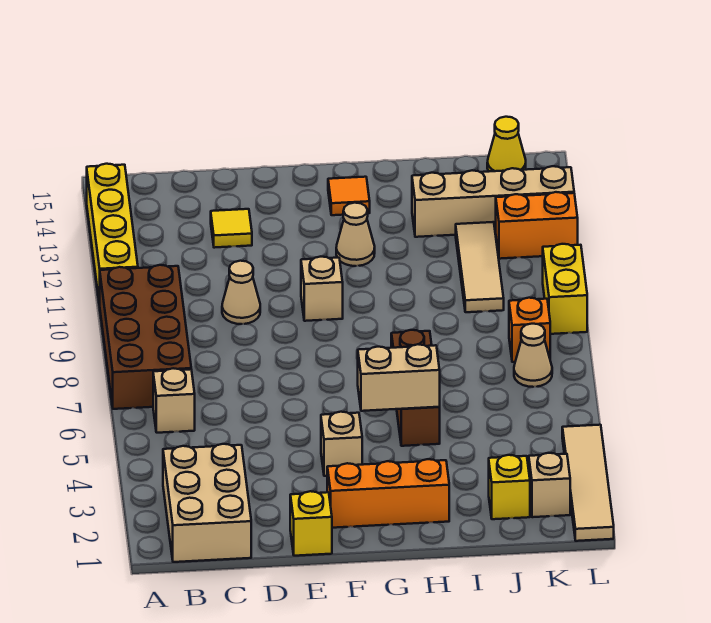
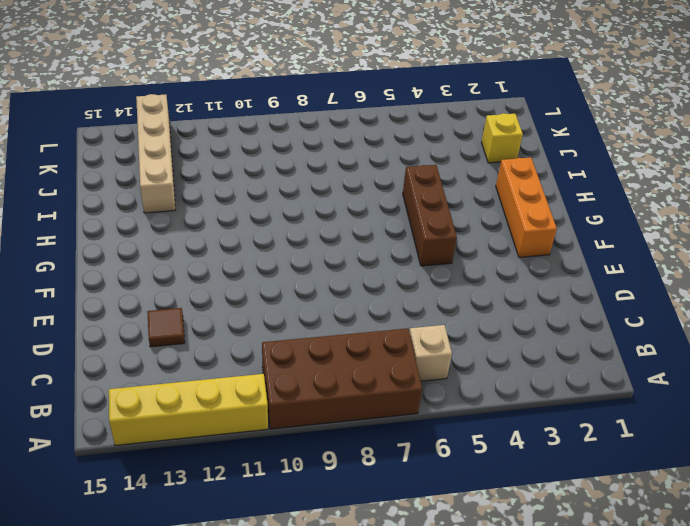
brown 1x1 tile [147,308,185,347] -> yellow 1x1 tile [211,209,252,248]
brown 1x3 brick [403,165,457,266] -> brown 1x3 brick turned to [391,330,440,446]
none -> tan 2x3 brick [163,444,251,562]
none -> tan 1x1 cone [222,261,260,324]
none -> yellow 1x1 brick [290,491,332,556]

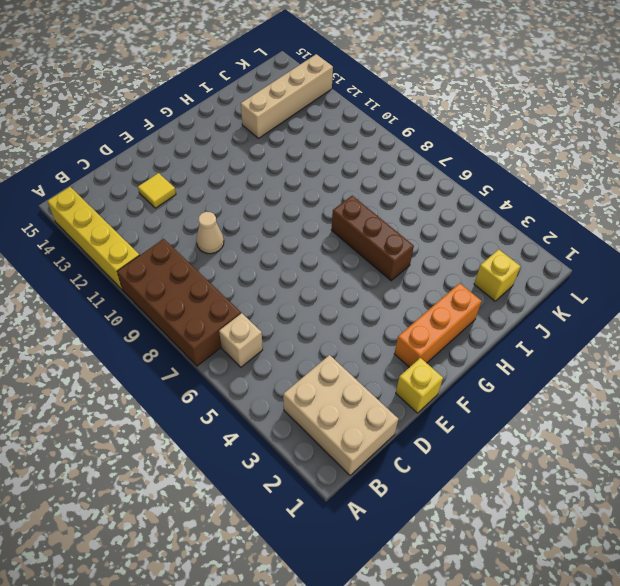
none -> tan 1x1 brick [321,412,362,476]
none -> tan 1x1 brick [301,256,343,321]
none -> tan 1x1 cone [336,203,375,266]

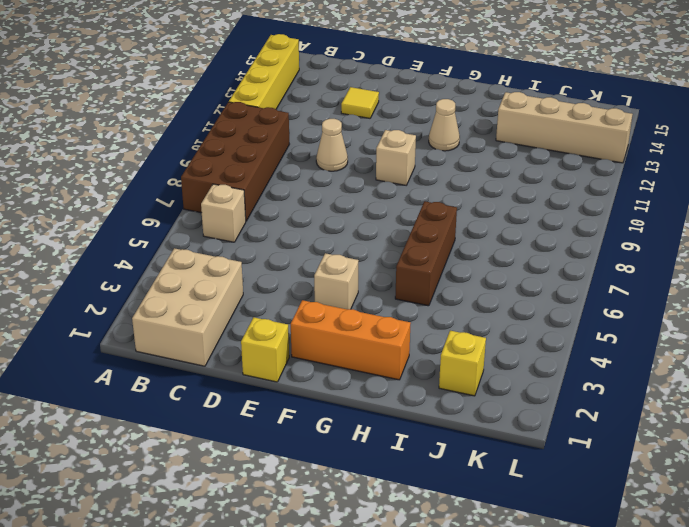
none -> orange 1x1 tile [328,177,370,215]
none -> tan 1x3 tile [456,222,504,312]
none -> tan 1x1 brick [529,453,570,517]

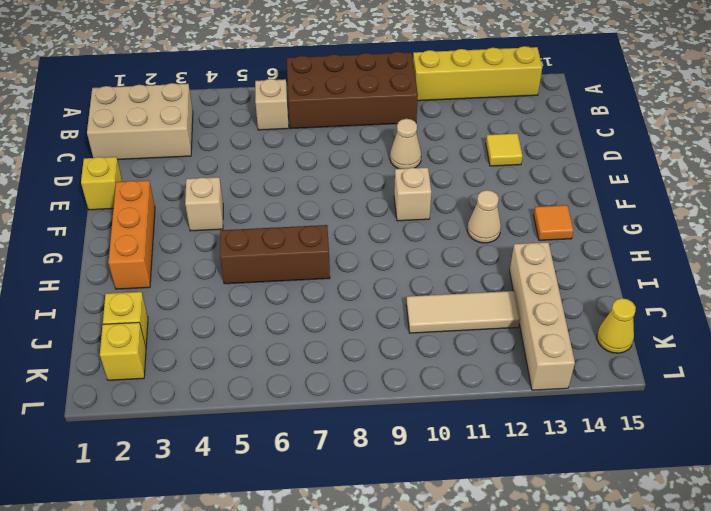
yellow 1x1 brick [100,322,146,380] -> tan 1x1 brick [529,453,570,517]
none -> tan 1x1 cone [514,324,552,387]
none -> orange 1x1 brick [509,298,550,362]
none -> orange 1x2 brick [496,192,578,259]

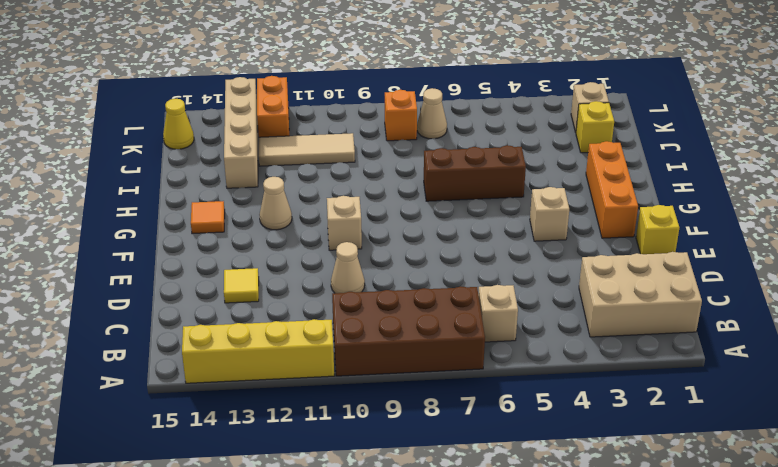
none -> tan 1x4 tile [562,425,614,541]
none -> yellow 1x2 brick [543,244,587,334]
none -> tan 1x2 brick [358,344,440,411]

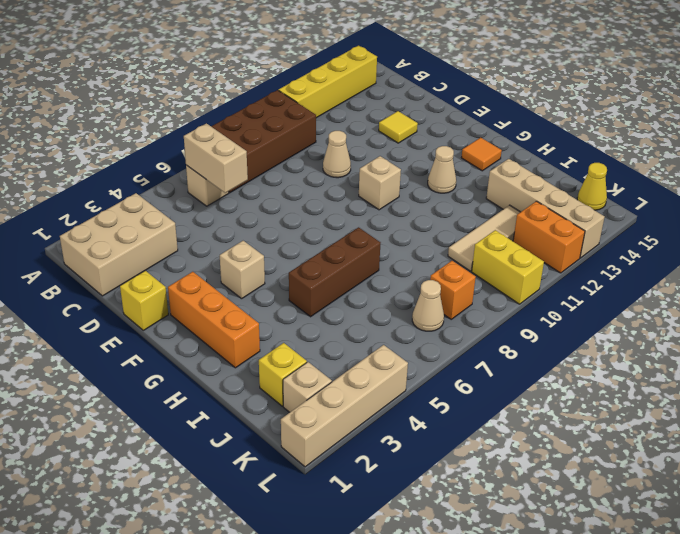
tan 1x2 brick [184,123,248,193] -> tan 1x2 brick moved to [358,344,440,411]
yellow 1x2 brick [472,230,544,304] -> yellow 1x2 brick turned to [543,244,587,334]
tan 1x4 brick [281,345,408,467] -> tan 1x4 tile [562,425,614,541]

